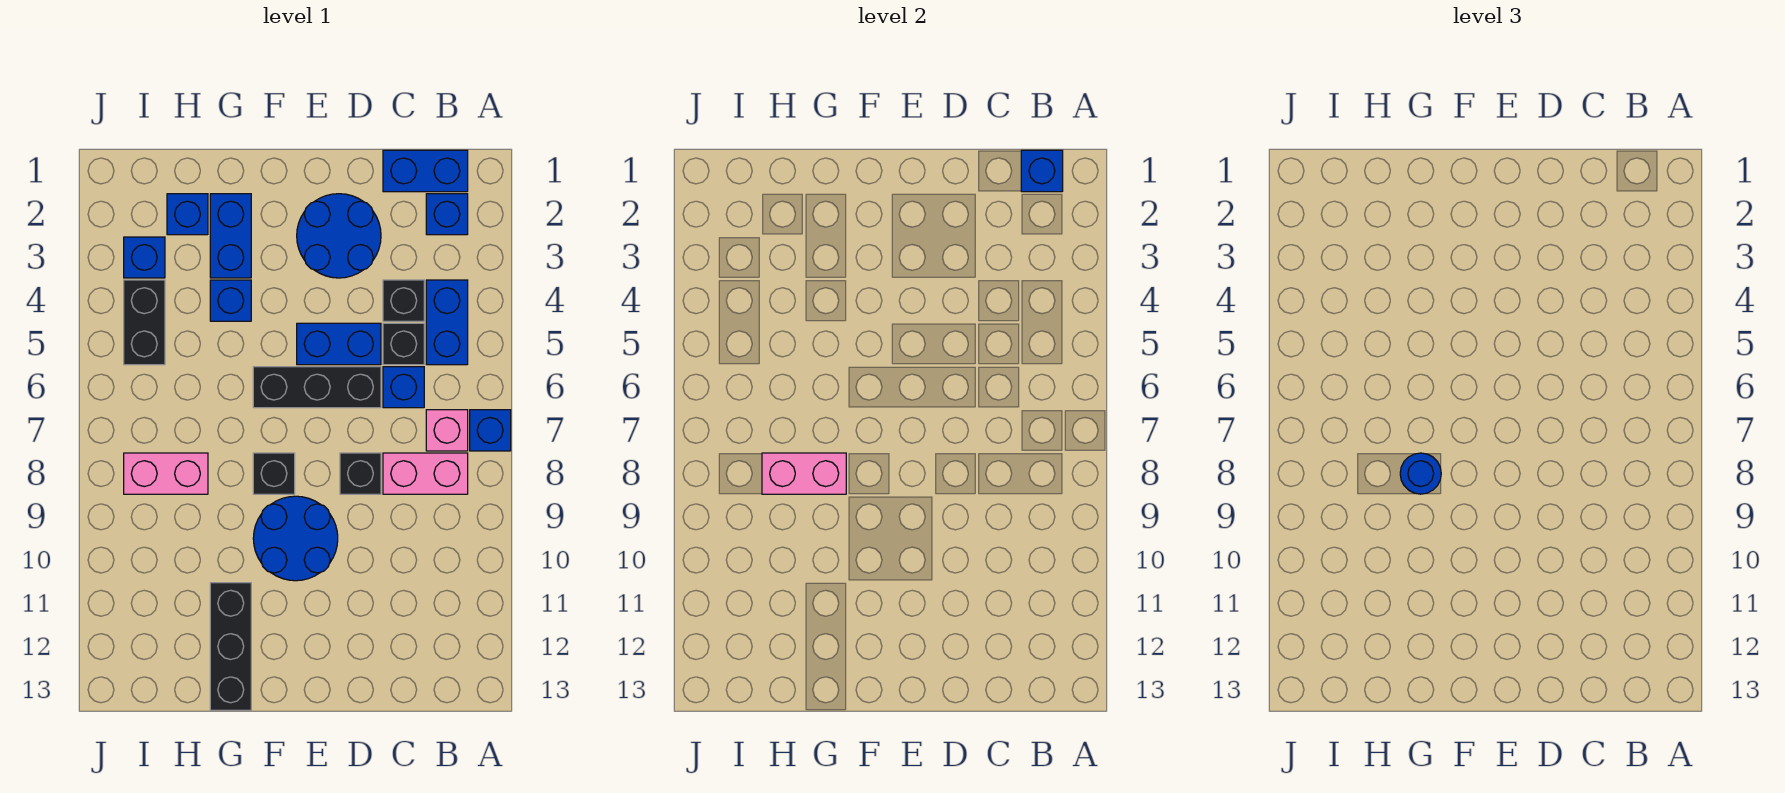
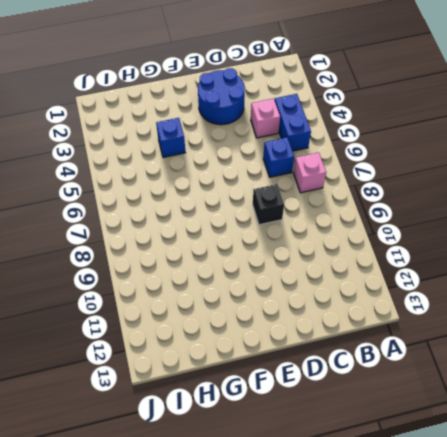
pink 1x1 brick [251,98,280,138] -> black 1x1 brick [383,280,424,321]
none -> blue 1x1 brick [470,410,511,451]
none -> blue 1x2 brick [383,150,468,192]
none -> blue 1x1 brick [426,194,468,235]

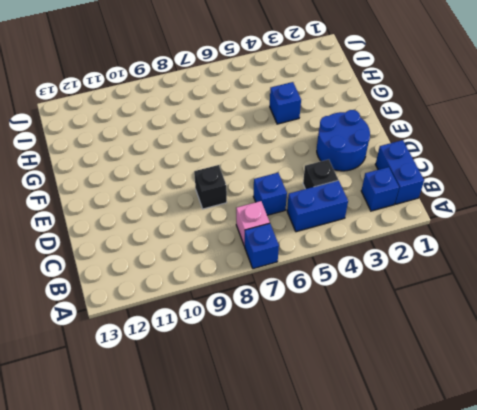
none -> pink 1x2 brick [383,453,468,494]
none -> black 1x1 brick [383,323,424,365]
none -> blue 1x2 brick [297,323,381,365]

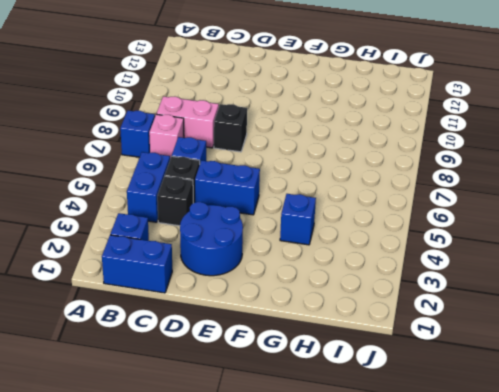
none -> black 1x3 brick [253,367,381,408]
none -> blue 2x2 round brick [253,496,338,581]
none -> black 1x1 brick [253,453,295,494]

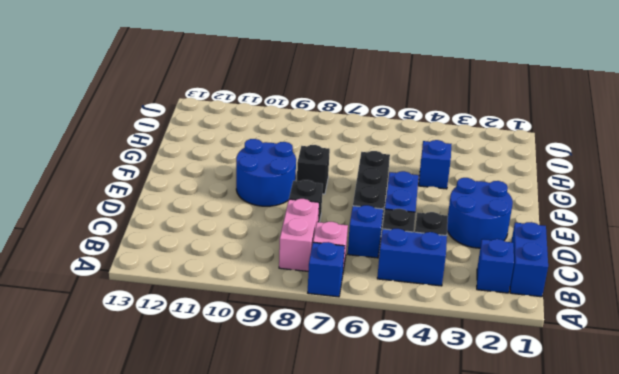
none -> blue 1x2 brick [210,194,251,278]
none -> black 1x3 brick [210,583,251,710]
none -> blue 1x1 brick [167,194,208,235]

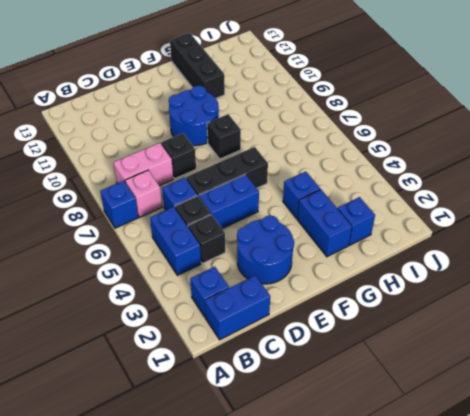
none -> pink 1x2 brick [124,453,208,494]
none -> blue 1x1 brick [124,237,165,278]
none -> black 1x2 brick [124,280,165,365]

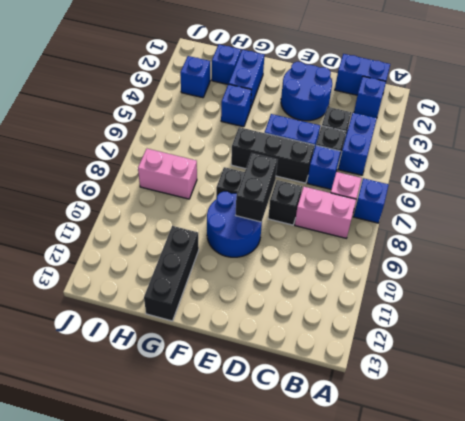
black 1x2 brick [236,153,277,222] -> black 1x2 brick moved to [124,280,165,365]
none -> blue 1x1 brick [1021,150,1063,192]
none -> pink 1x2 brick [762,453,846,494]
none -> blue 1x1 round brick [1400,453,1441,494]

